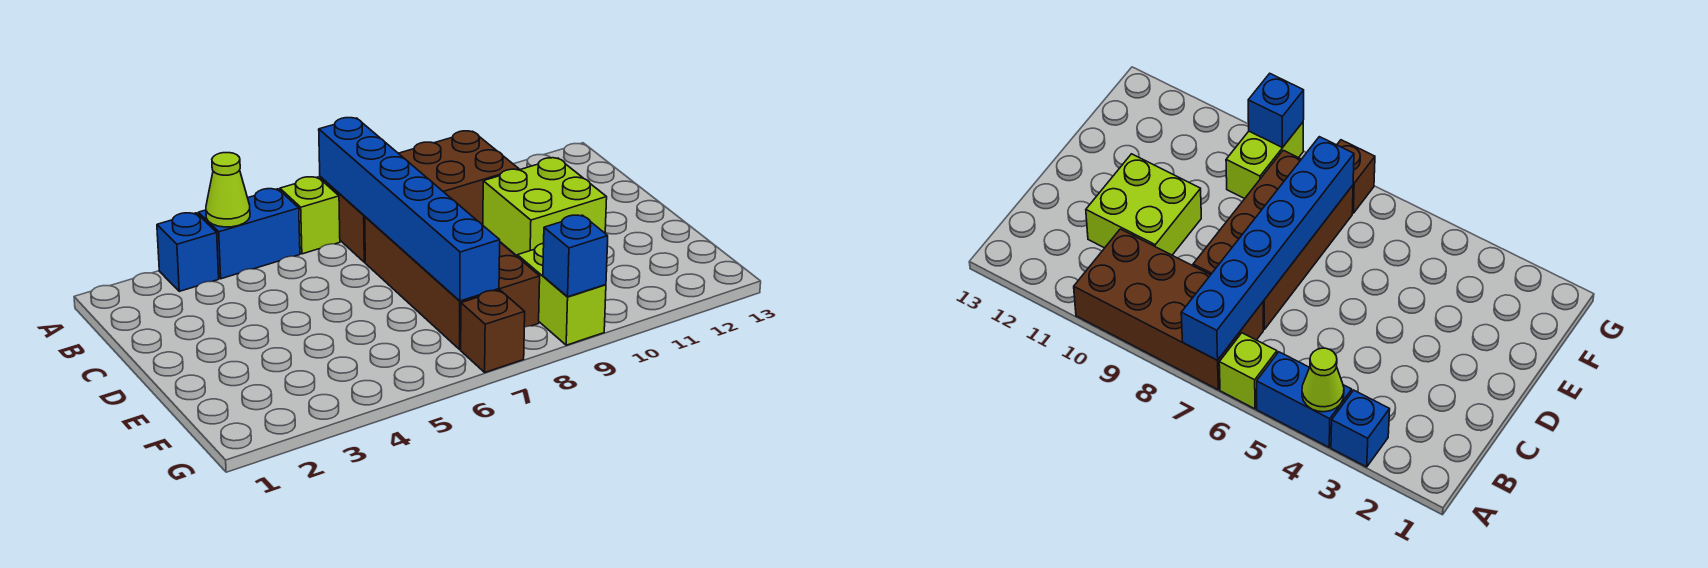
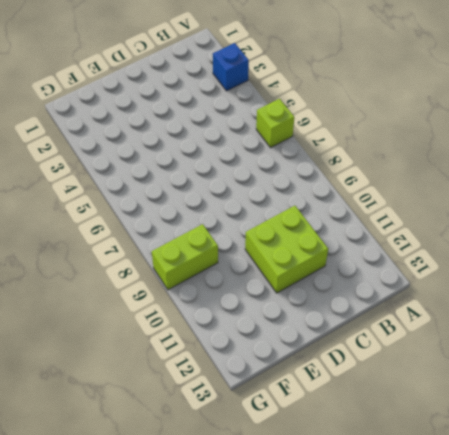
none -> blue 1x2 brick [198,189,300,279]
none -> brown 2x4 brick [320,131,519,262]

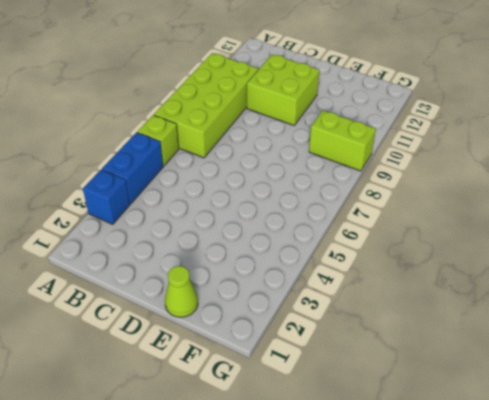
lime 2x4 brick [154,53,258,158] -> brown 2x4 brick [320,131,519,262]
lime 1x1 cone [165,266,198,317] -> lime 1x1 cone moved to [206,153,250,227]
none -> brown 2x4 brick [365,217,540,349]
none -> brown 1x1 brick [461,290,525,372]

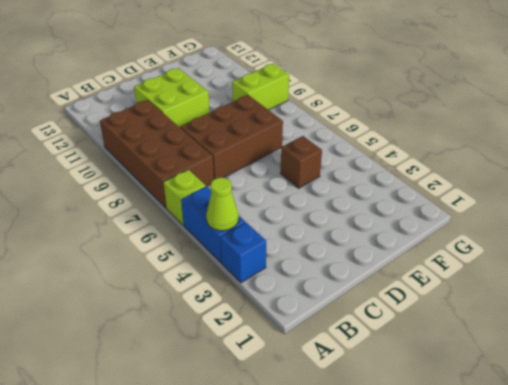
brown 2x3 brick [180,95,283,179] -> brown 2x4 brick [365,217,540,349]
brown 1x1 brick [280,136,322,188] -> brown 1x1 brick moved to [461,290,525,372]
none -> blue 1x6 brick [319,118,500,301]
none -> blue 1x1 brick [543,215,608,297]

